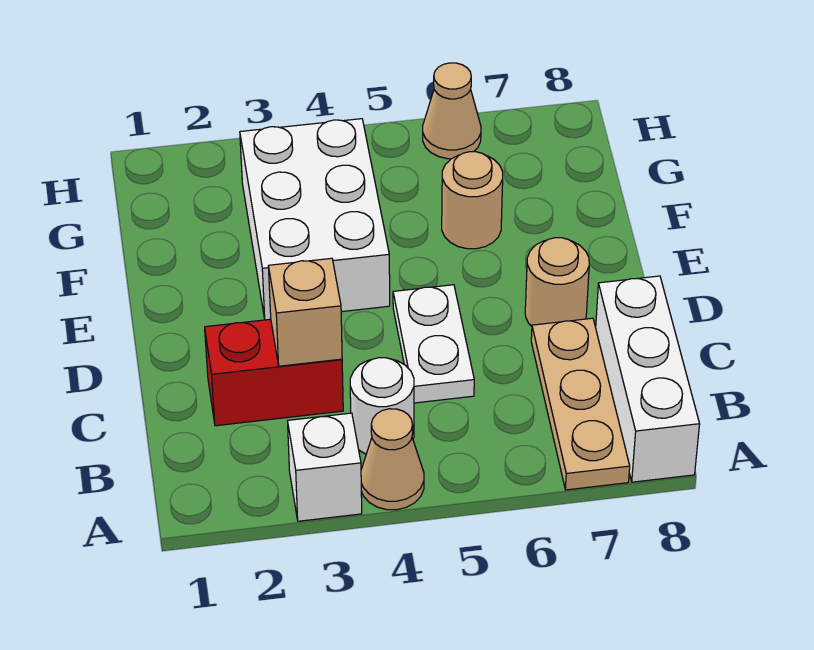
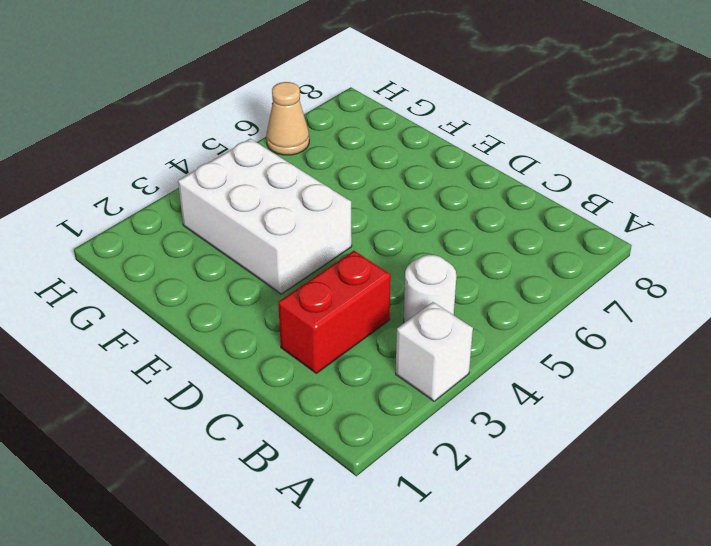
none -> tan 1x1 cone [361,409,424,510]
none -> tan 1x3 plate [531,318,630,490]
none -> white 1x3 brick [596,276,700,482]

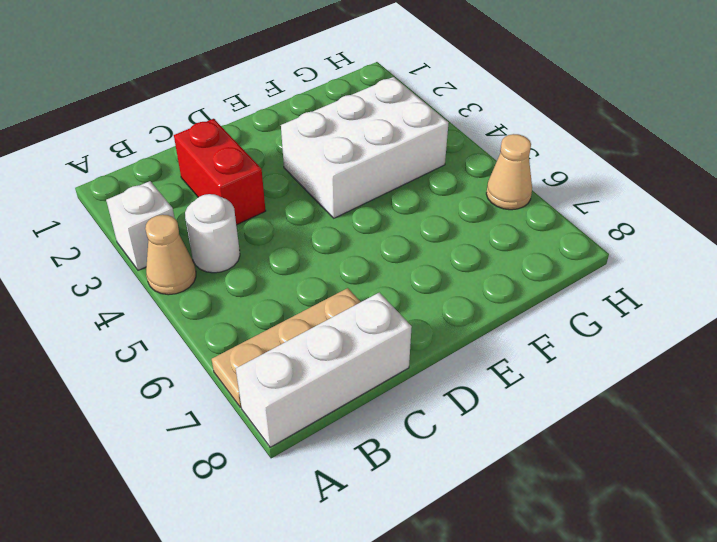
none -> white 1x2 plate [393,285,474,403]
none -> tan 1x1 round brick [525,238,589,326]
none -> tan 1x1 round brick [442,152,503,249]

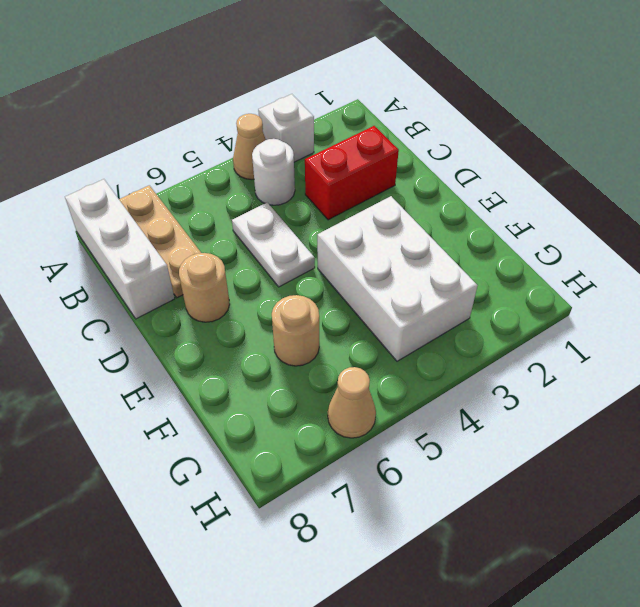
none -> tan 1x1 brick [268,258,342,366]

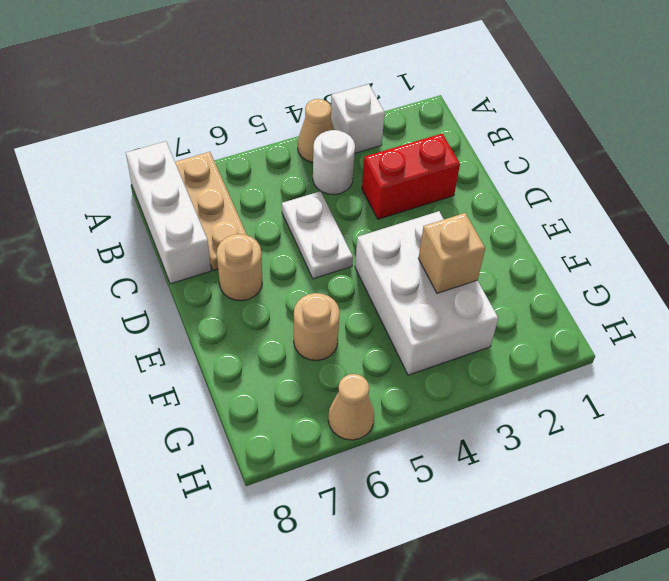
tan 1x1 brick [418,213,485,293] -> tan 1x1 brick moved to [268,258,342,366]

